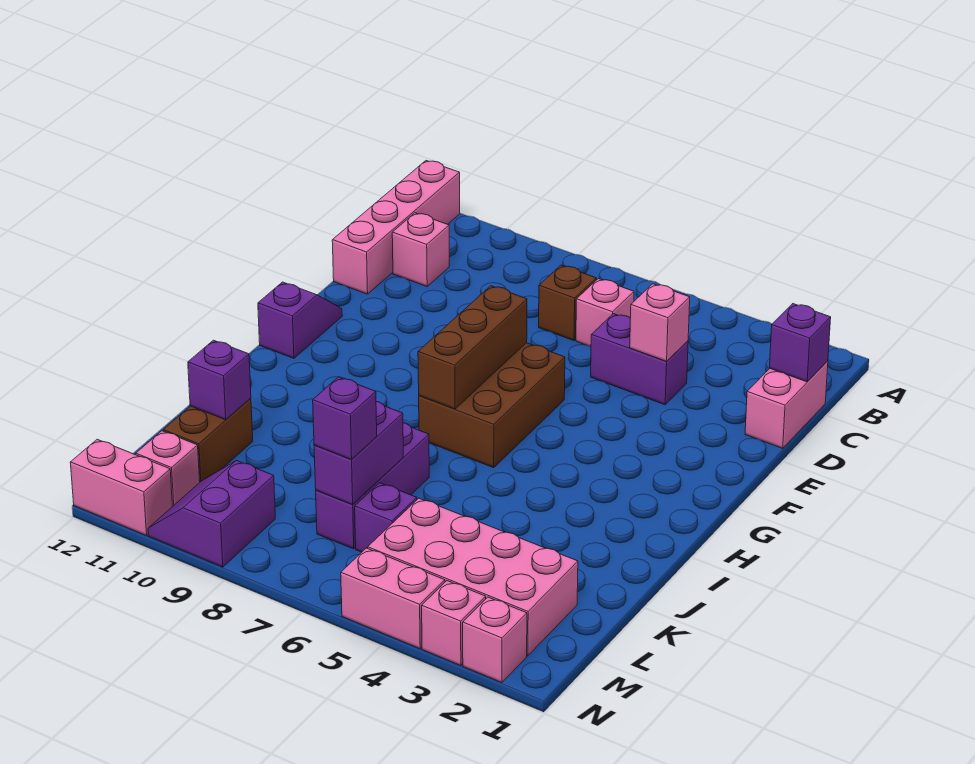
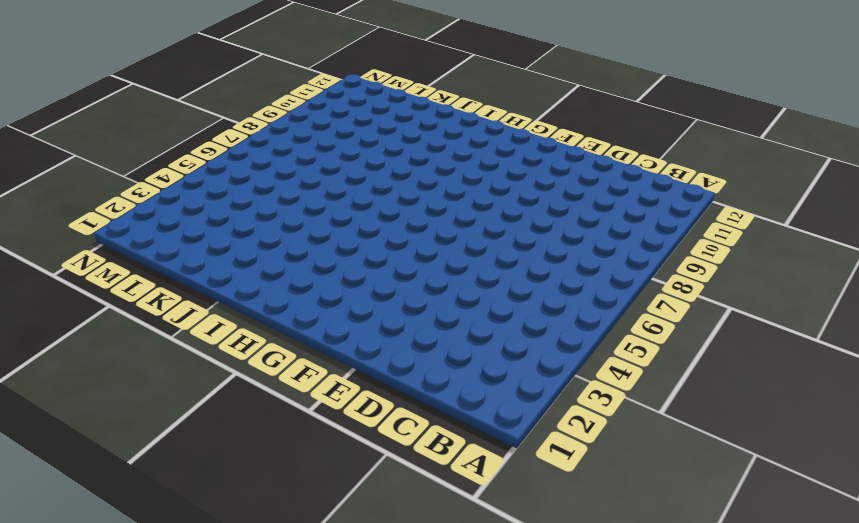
none -> pink 1x4 brick [332,161,460,294]
none -> pink 1x2 brick [745,361,828,448]
none -> pink 1x1 brick [576,279,634,347]

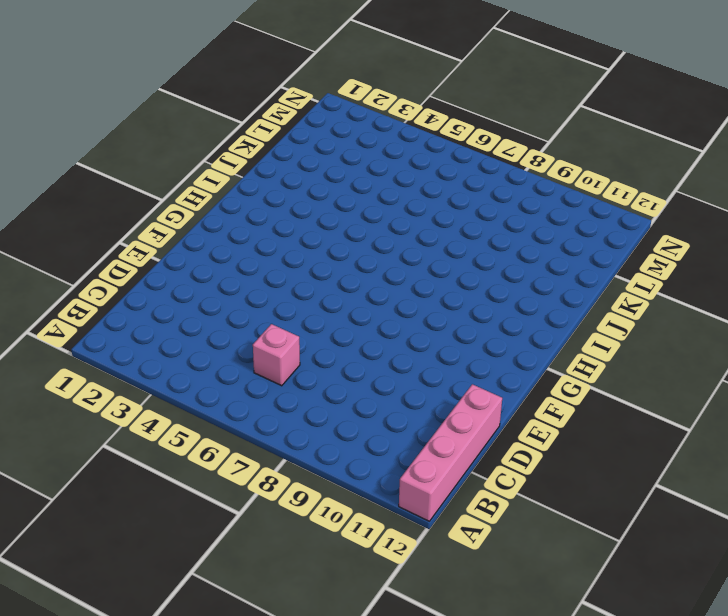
none -> pink 1x2 brick [745,361,828,448]
none -> brown 1x1 brick [539,265,596,340]
none -> pink 1x1 brick [392,213,449,286]

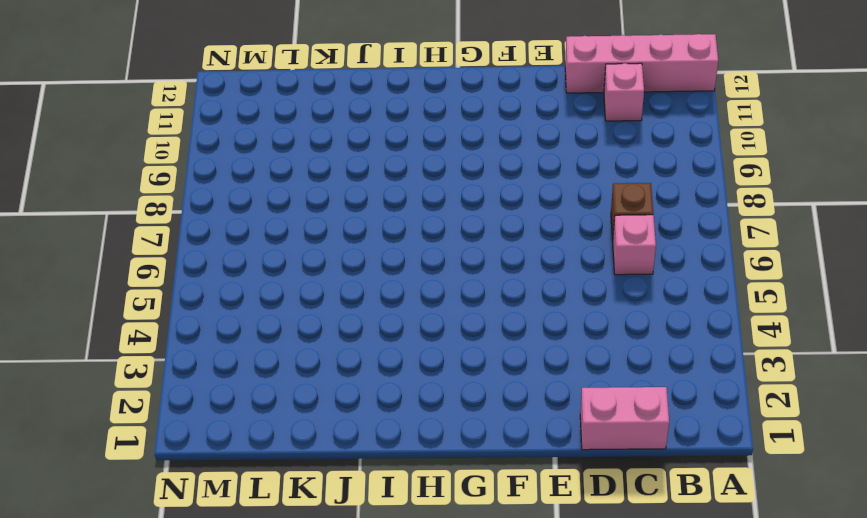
none -> purple 1x2 brick [591,314,688,405]
none -> brown 2x3 brick [419,343,565,468]
none -> purple 1x2 slope [258,282,342,358]

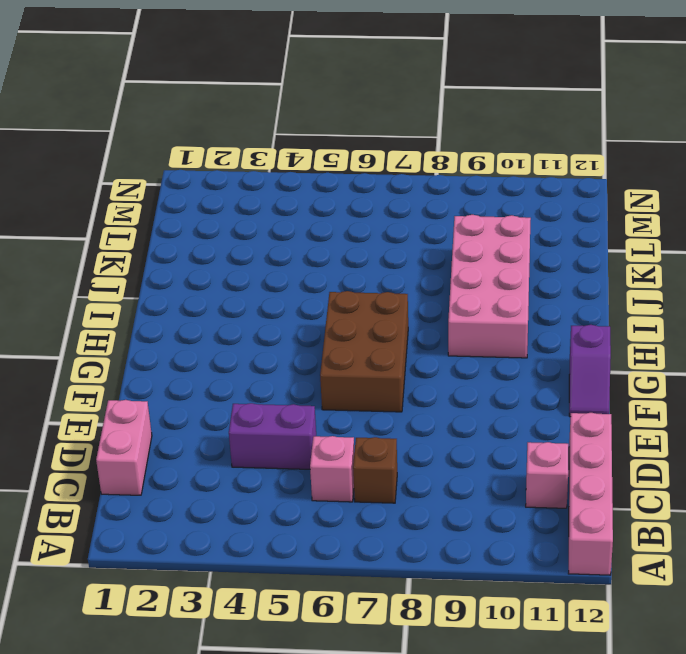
pink 2x4 brick [448,215,531,358] -> pink 2x4 brick turned to [368,498,578,656]
none -> purple 1x3 brick [316,423,429,549]
none -> brown 1x2 brick [163,398,253,482]
none -> purple 1x1 brick [355,483,417,552]

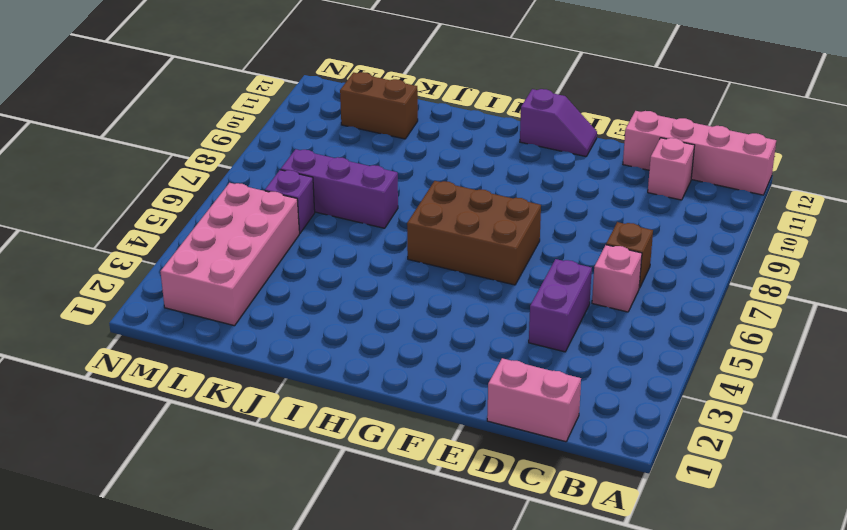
none -> purple 2x2 slope [148,461,275,567]
none -> pink 1x1 brick [136,431,200,507]
none -> pink 1x1 brick [463,597,527,682]

